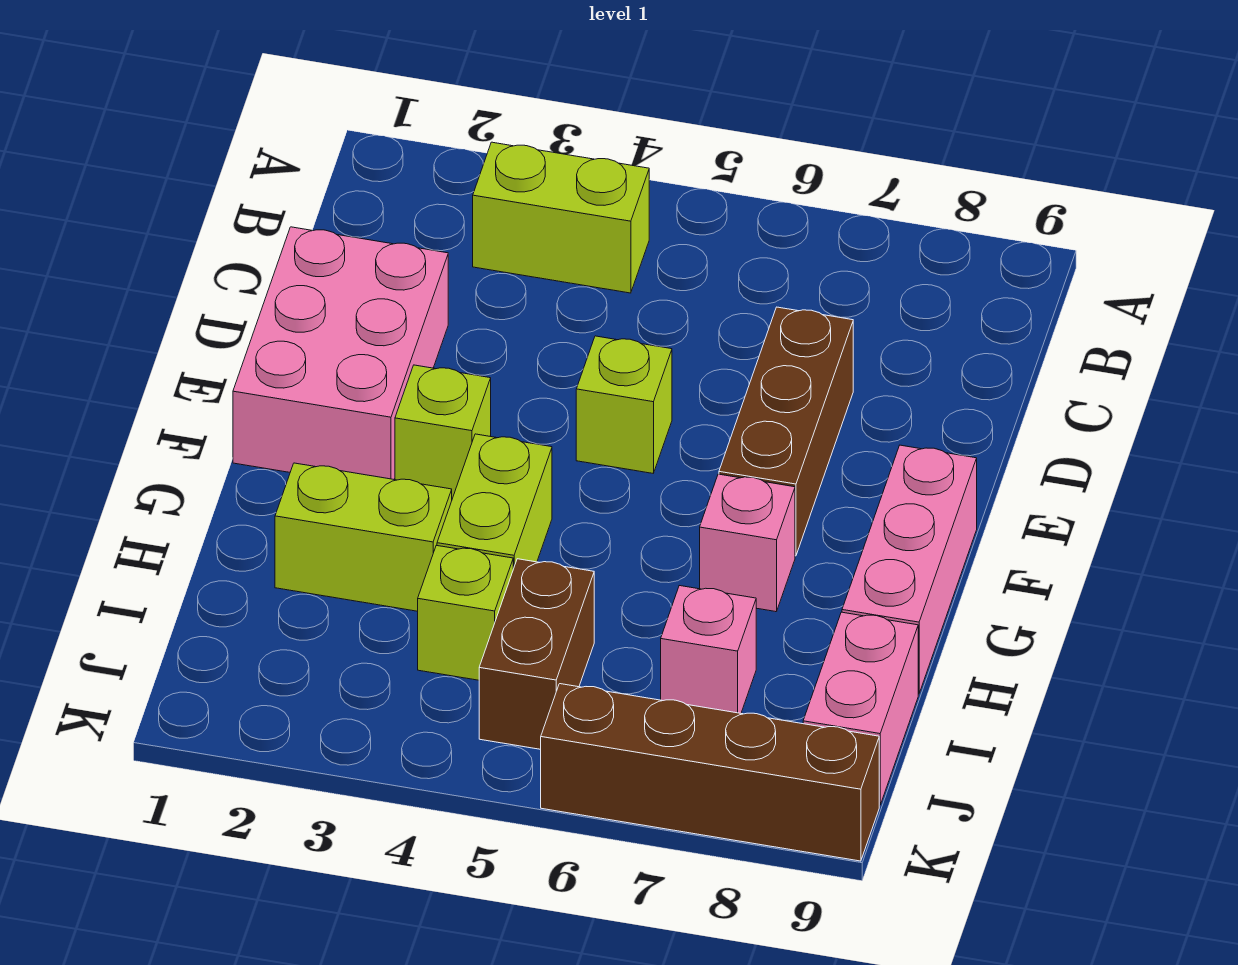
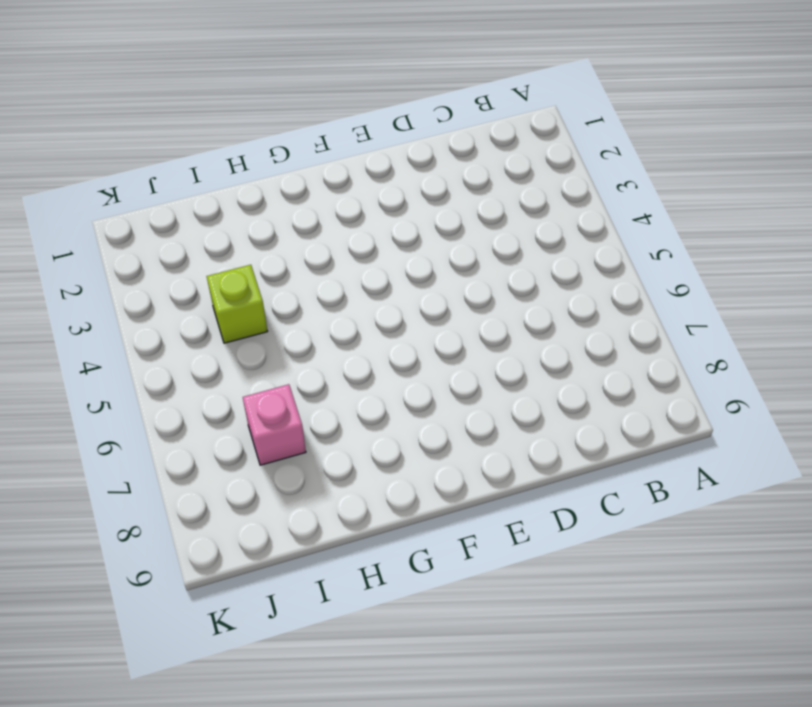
none -> lime 1x2 brick [473,142,649,293]
none -> pink 2x3 brick [233,227,448,479]
none -> brown 1x3 brick [719,307,853,556]

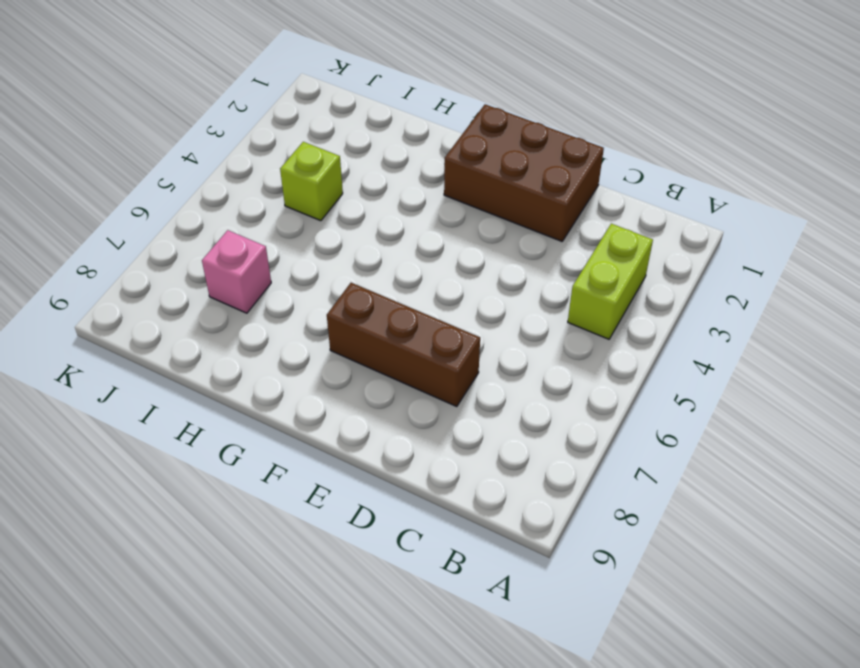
brown 2x3 brick [444,104,604,241] -> pink 2x3 brick [233,227,448,479]
none -> lime 1x1 brick [576,336,672,473]
none -> lime 1x1 brick [395,365,491,499]
none -> pink 1x3 brick [842,445,977,694]

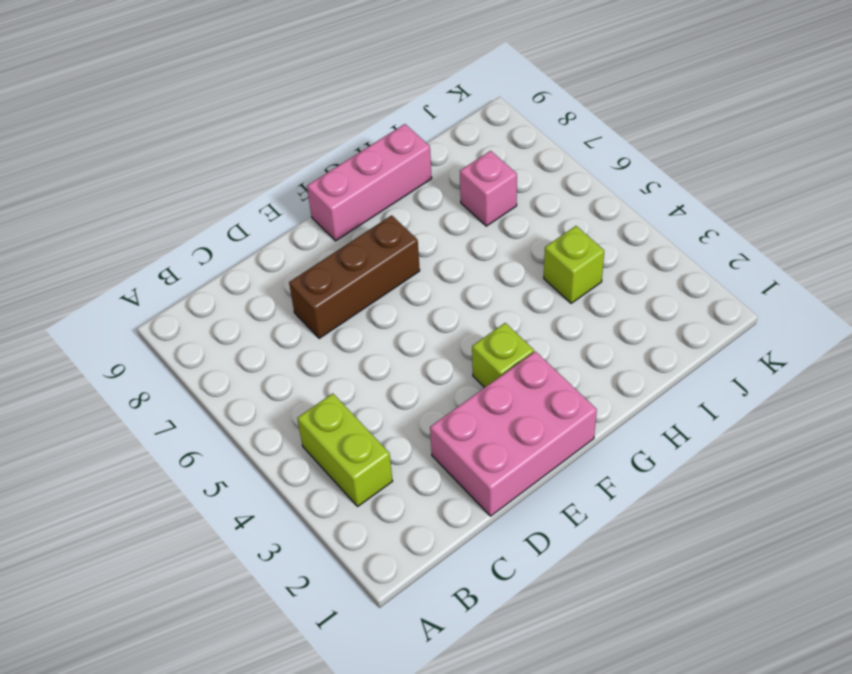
none -> lime 1x1 brick [576,336,672,473]
none -> lime 1x2 brick [437,434,552,569]
none -> pink 1x1 brick [700,474,795,612]

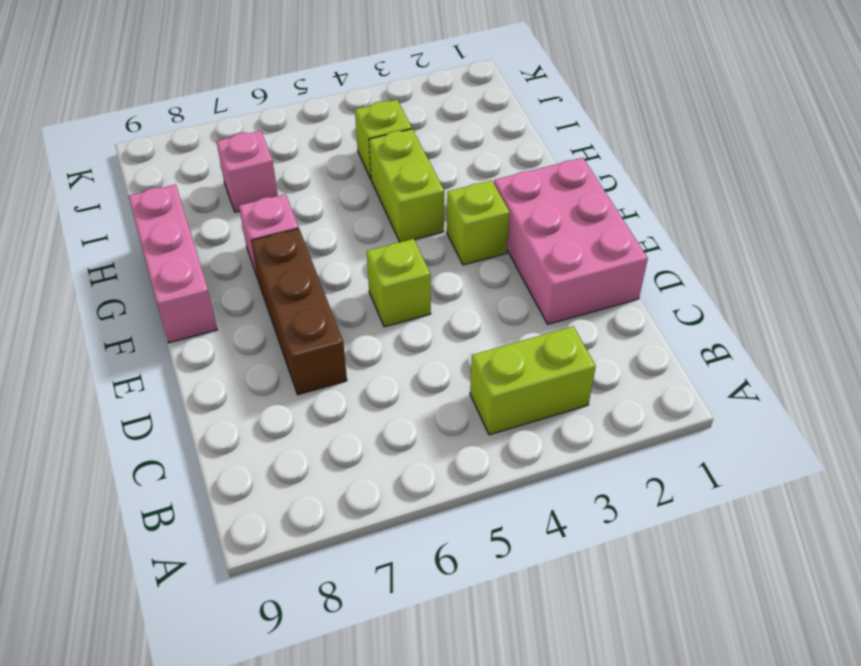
none -> lime 1x2 brick [275,463,452,611]
none -> brown 1x2 brick [479,559,594,749]
none -> pink 1x2 brick [803,612,918,805]

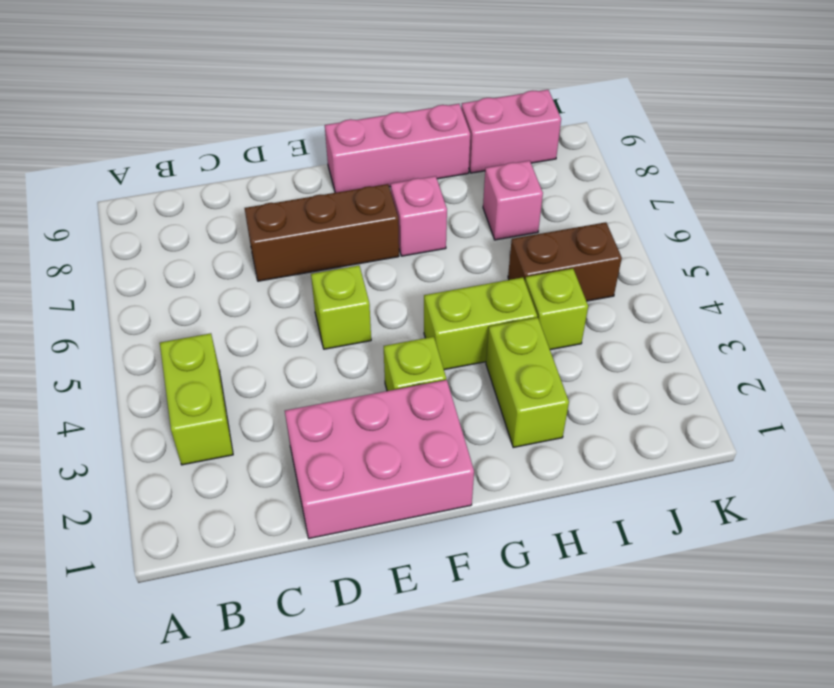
none -> brown 1x4 brick [541,684,879,861]

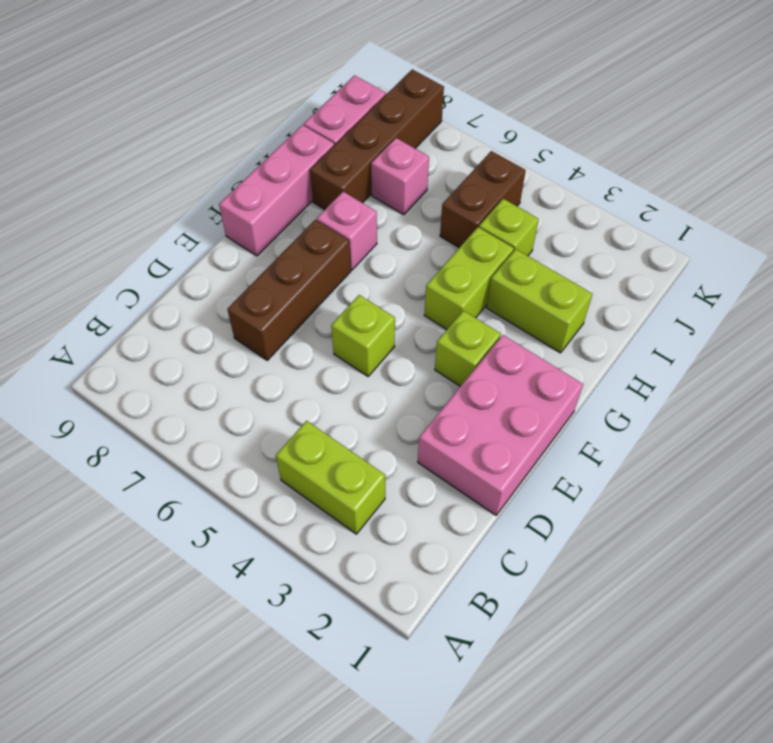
brown 1x4 brick [310,70,444,210] -> brown 1x4 brick turned to [541,684,879,861]

